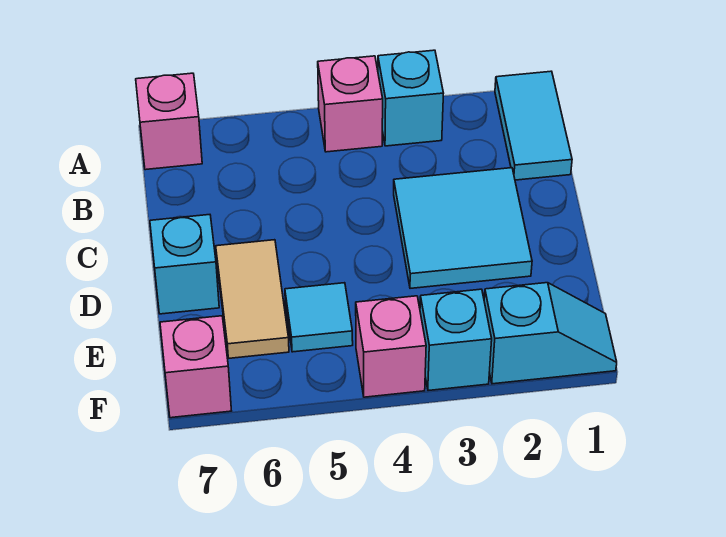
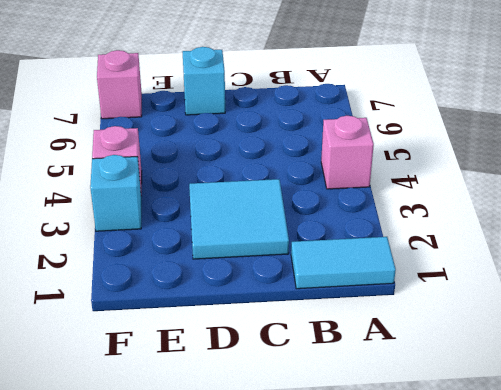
none -> cyan 1x1 brick [378,50,444,146]
none -> pink 1x1 brick [136,73,202,170]
none -> tan 1x2 tile [216,240,289,358]

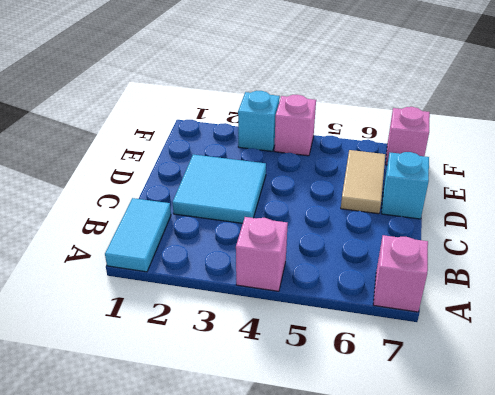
none -> cyan 1x1 brick [378,50,444,146]
none -> cyan 1x1 tile [285,283,353,352]
none -> cyan 1x2 slope [484,283,617,384]

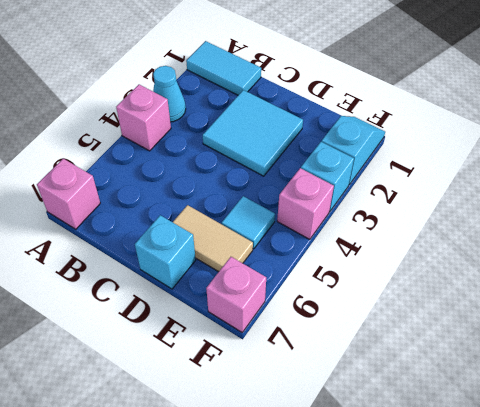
cyan 1x1 cone [153,66,186,122] -> cyan 1x1 brick [378,50,444,146]

